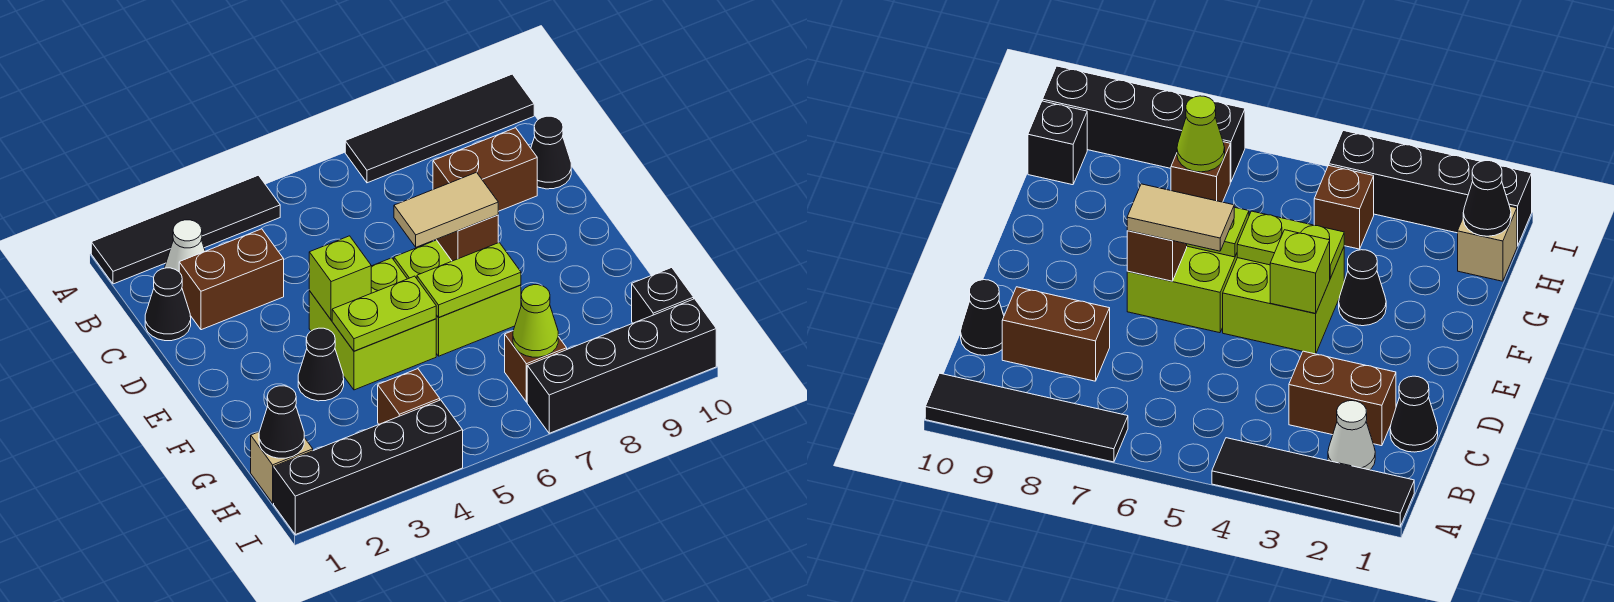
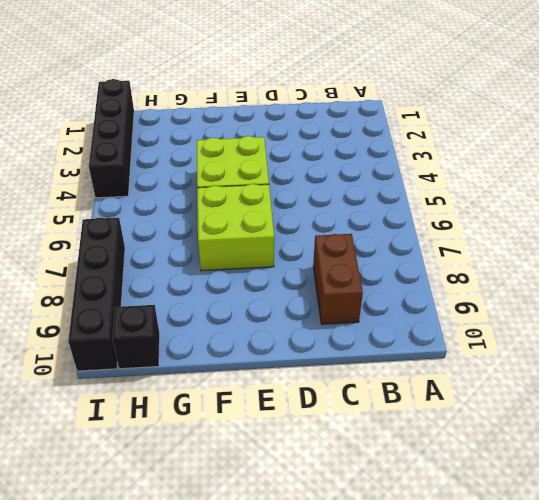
none -> black 1x4 tile [91,175,280,284]
none -> black 1x4 tile [345,74,534,183]
none -> white 1x1 cone [165,220,205,272]

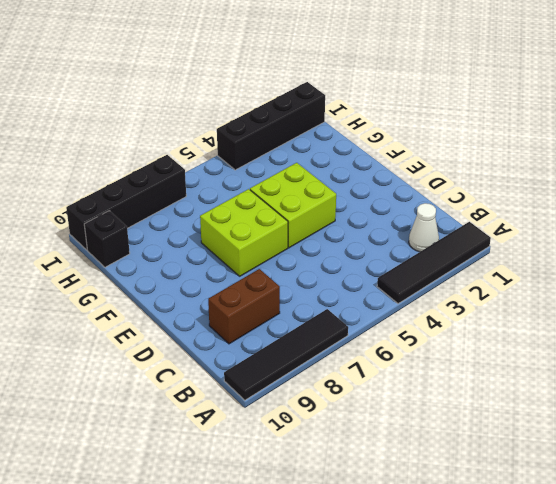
none -> black 1x1 cone [145,268,191,341]
none -> brown 1x2 brick [179,229,284,330]
none -> black 1x1 cone [531,116,571,189]

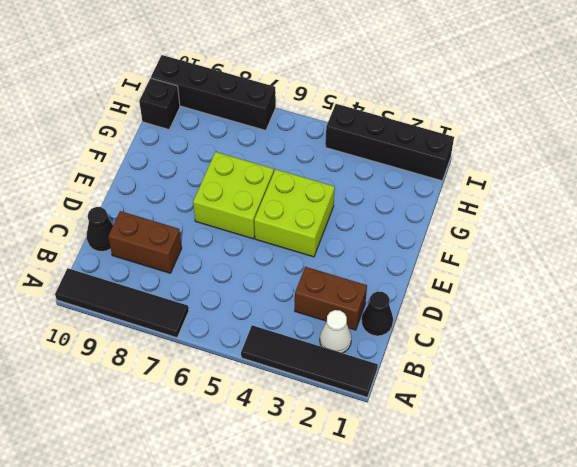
none -> black 1x1 cone [298,328,344,401]
none -> tan 1x1 brick [251,432,313,503]
none -> brown 1x1 brick [378,369,440,424]

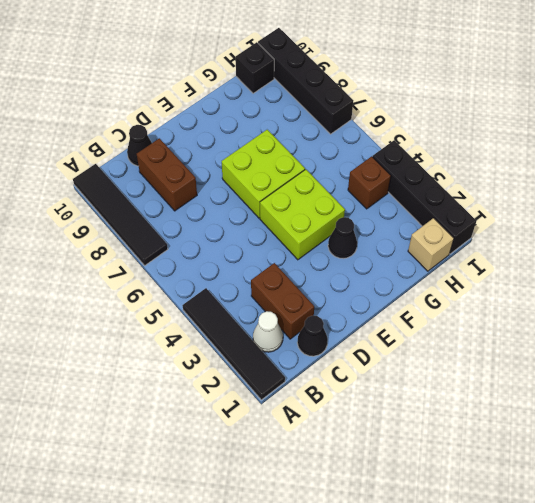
none -> brown 1x1 brick [505,331,567,402]
none -> lime 1x1 brick [309,236,371,320]
none -> brown 1x1 brick [436,215,498,261]

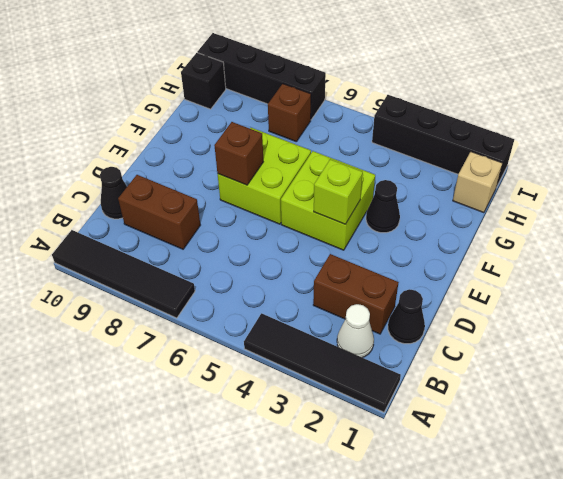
none -> brown 1x1 brick [378,369,440,424]
none -> lime 1x2 plate [332,276,436,351]
none -> lime 1x2 plate [417,242,521,318]

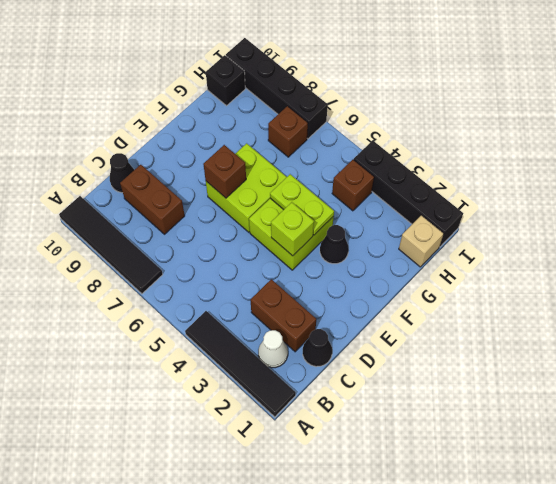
none -> lime 1x2 plate [417,242,521,318]
none -> black 1x1 cone [259,386,304,458]
none -> lime 1x1 cone [513,285,558,357]

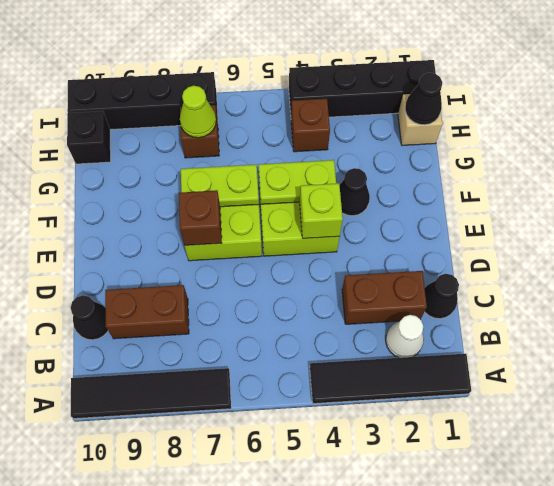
none -> tan 1x2 tile [394,172,498,247]

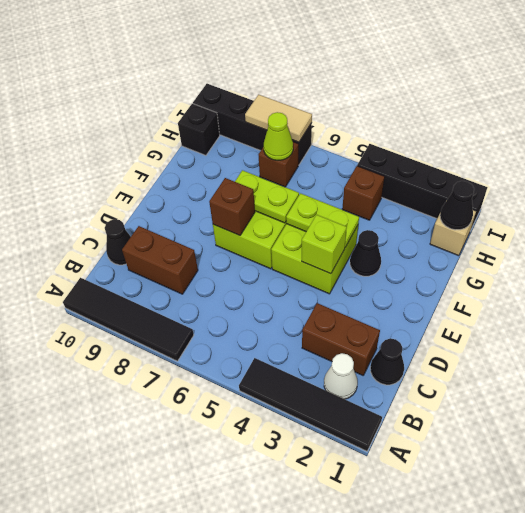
tan 1x2 tile [245,95,312,142] -> tan 1x2 tile moved to [394,172,498,247]

